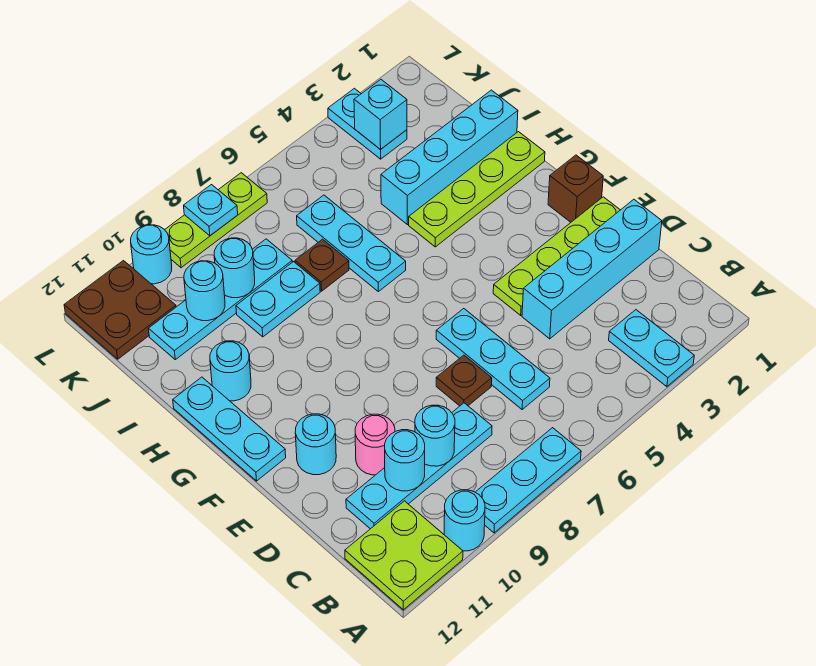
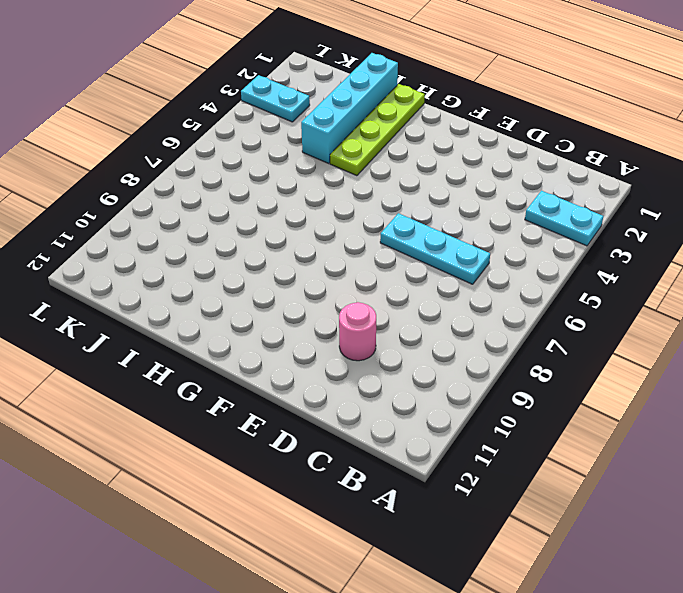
none -> cyan 1x3 plate [475,428,581,533]
none -> cyan 1x1 round brick [444,490,485,551]
none -> lime 2x2 plate [345,501,463,610]
none -> cyan 1x4 plate [346,403,492,529]

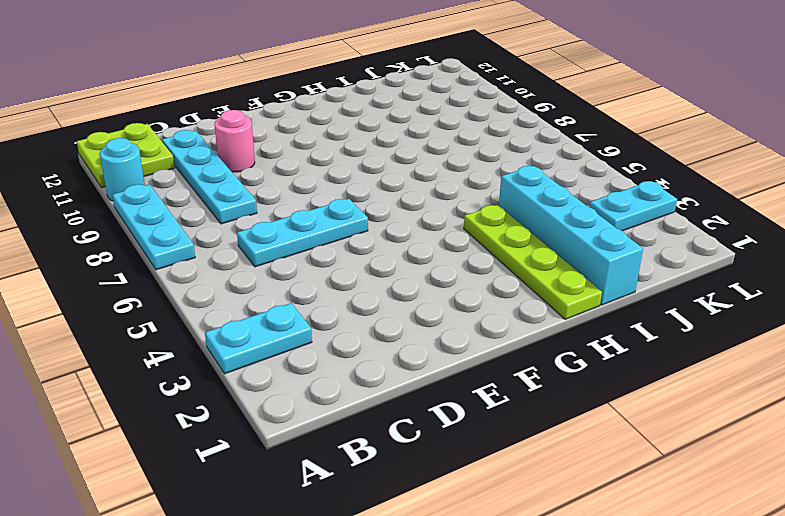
none -> cyan 1x4 brick [522,200,662,339]
none -> brown 1x1 plate [436,355,492,406]
none -> lime 1x4 plate [493,197,620,315]
none -> cyan 1x1 round brick [295,414,336,475]

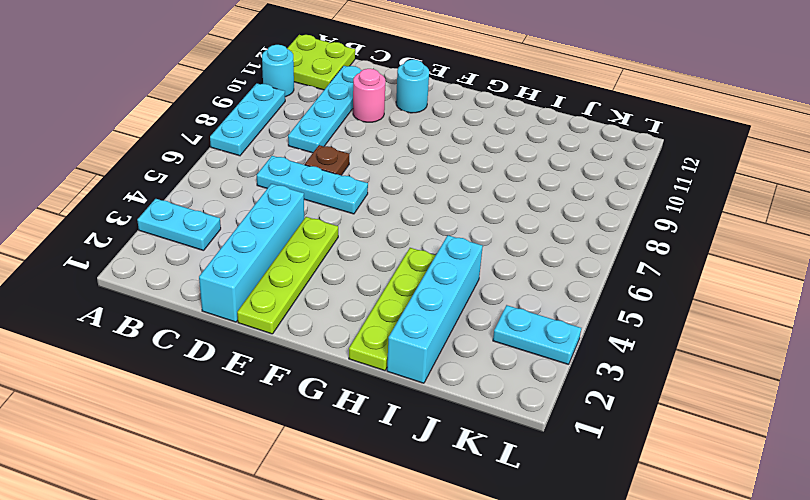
none -> brown 1x1 brick [548,155,603,222]
none -> cyan 1x3 plate [173,377,286,481]
none -> cyan 1x3 plate [297,195,406,292]
none -> cyan 1x1 round brick [210,341,251,401]

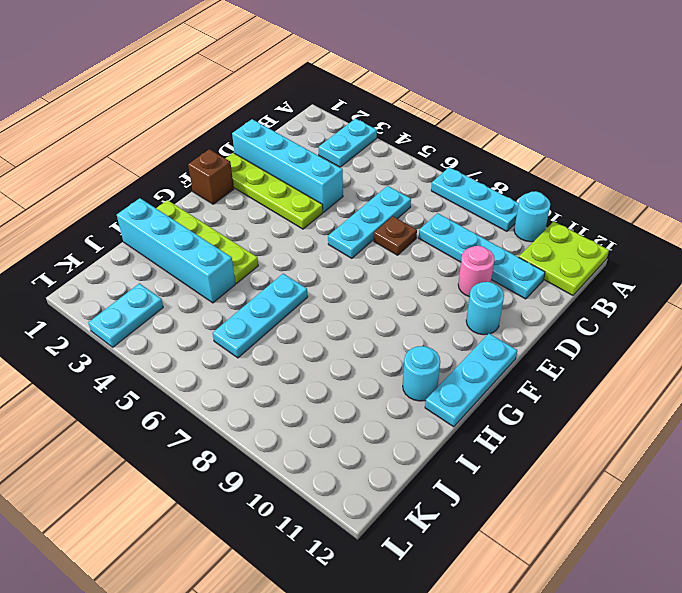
none -> brown 1x1 plate [295,239,349,291]
none -> cyan 1x2 plate [236,262,320,337]
none -> cyan 1x4 plate [149,239,292,360]
none -> brown 2x2 plate [64,261,176,359]

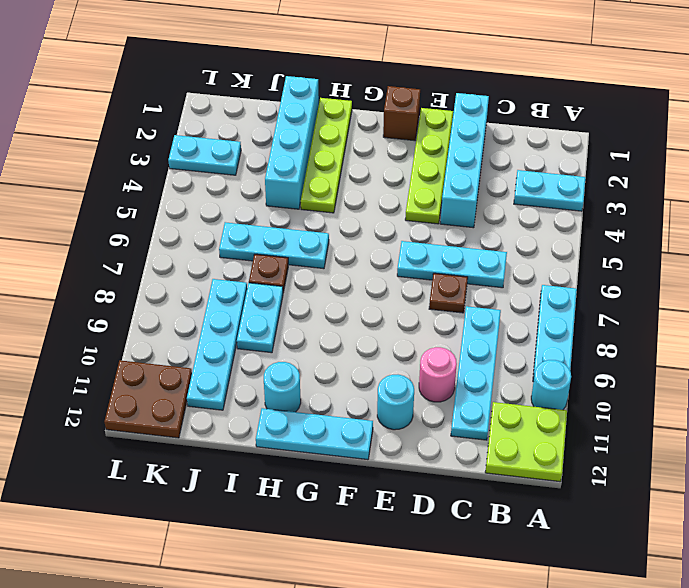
none -> lime 1x3 plate [165,173,267,268]
none -> cyan 1x1 round brick [131,225,172,284]
none -> cyan 1x1 round brick [415,405,455,466]
none -> cyan 1x1 round brick [385,430,425,491]

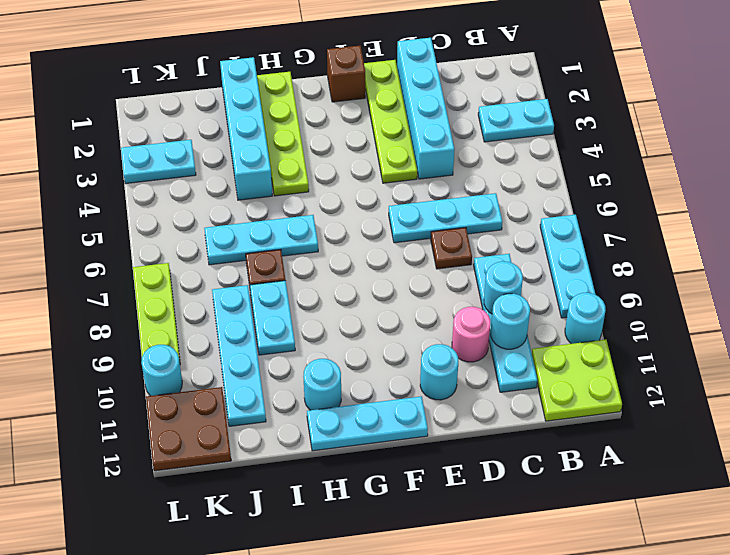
none -> cyan 1x1 round brick [214,238,255,298]
none -> cyan 1x1 round brick [184,261,225,321]
none -> cyan 1x1 brick [354,79,407,150]
none -> cyan 1x1 plate [184,185,238,236]

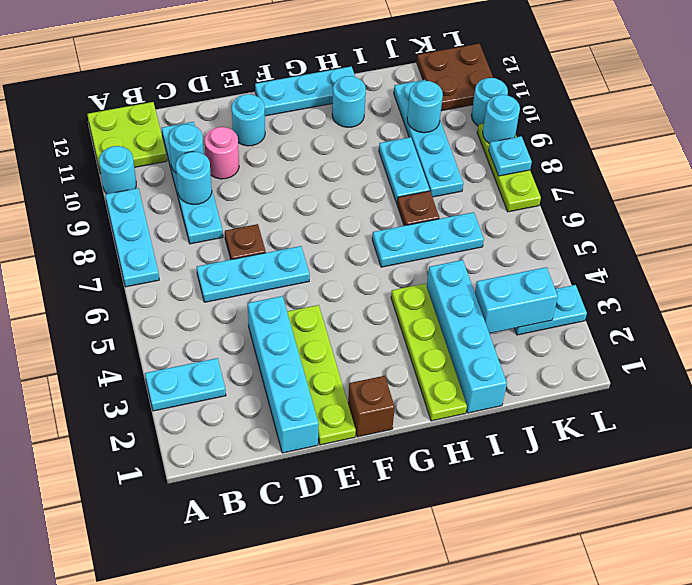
cyan 1x2 brick [475,267,558,333] -> cyan 1x1 brick [354,79,407,150]
cyan 1x1 round brick [483,95,520,144] -> cyan 1x1 round brick moved to [214,238,255,298]

